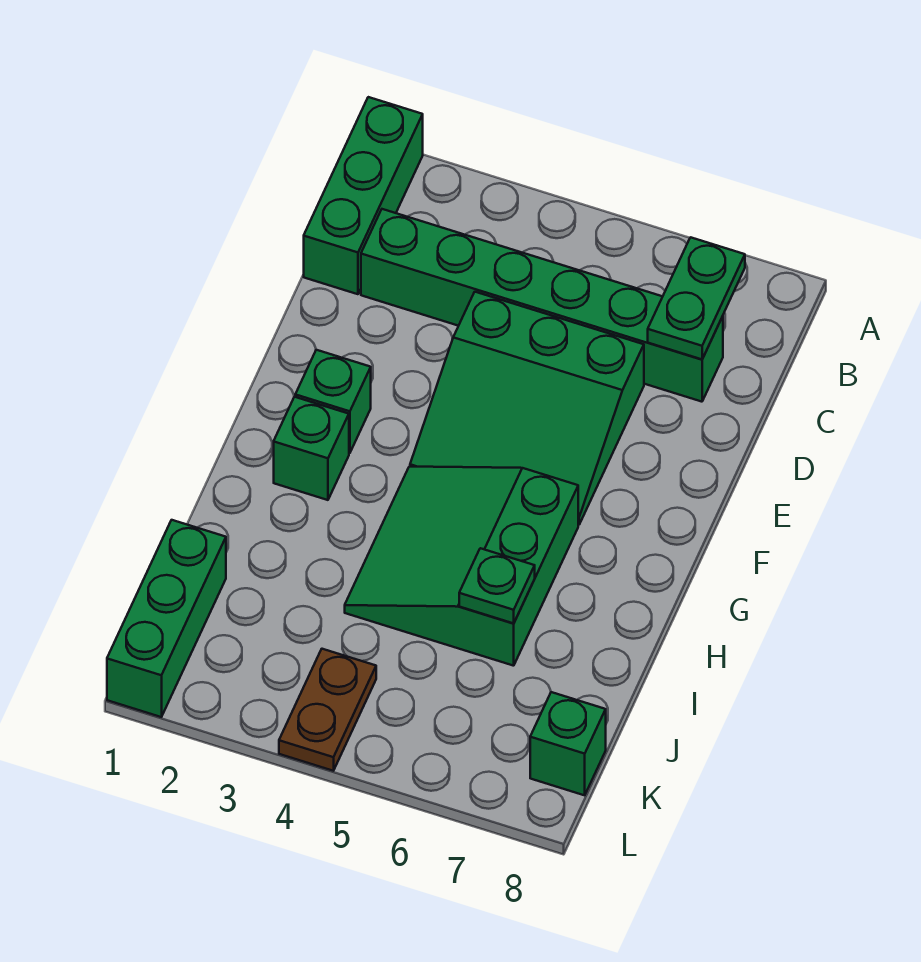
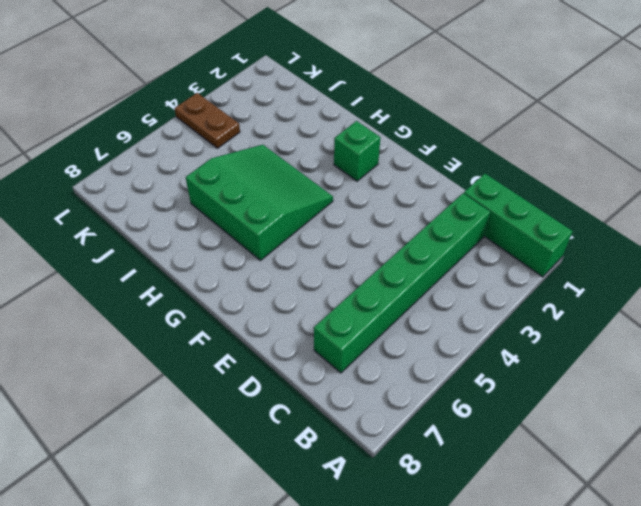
none -> green 3x3 slope [410,292,644,525]
none -> green 1x1 brick [295,350,371,453]

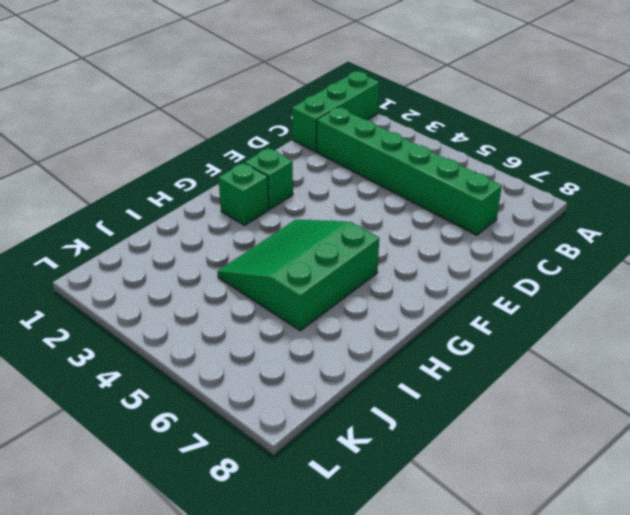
none -> green 3x3 slope [410,292,644,525]
none -> green 1x3 brick [107,520,226,717]

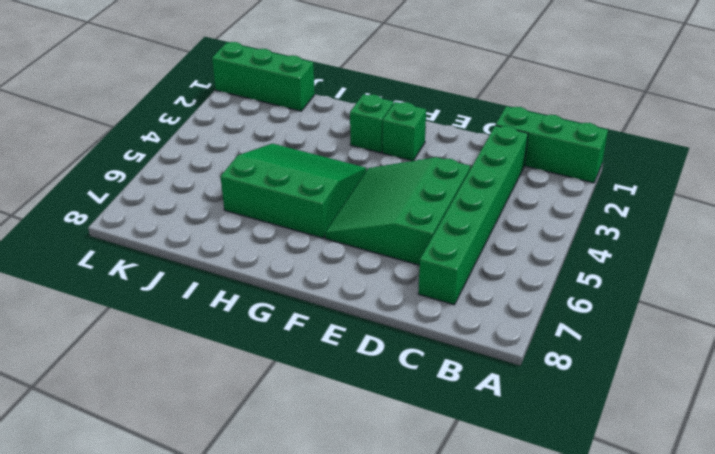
none -> brown 1x2 plate [279,649,376,771]
none -> green 1x1 brick [530,692,606,795]

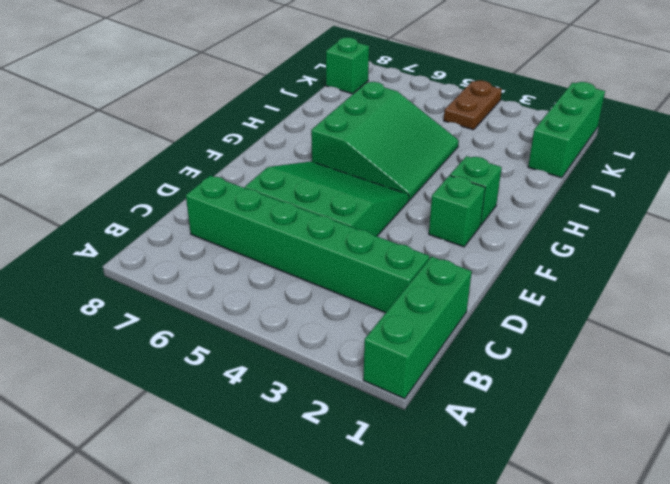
none -> green 1x2 plate [648,237,745,359]
none -> green 1x1 plate [459,548,535,623]

